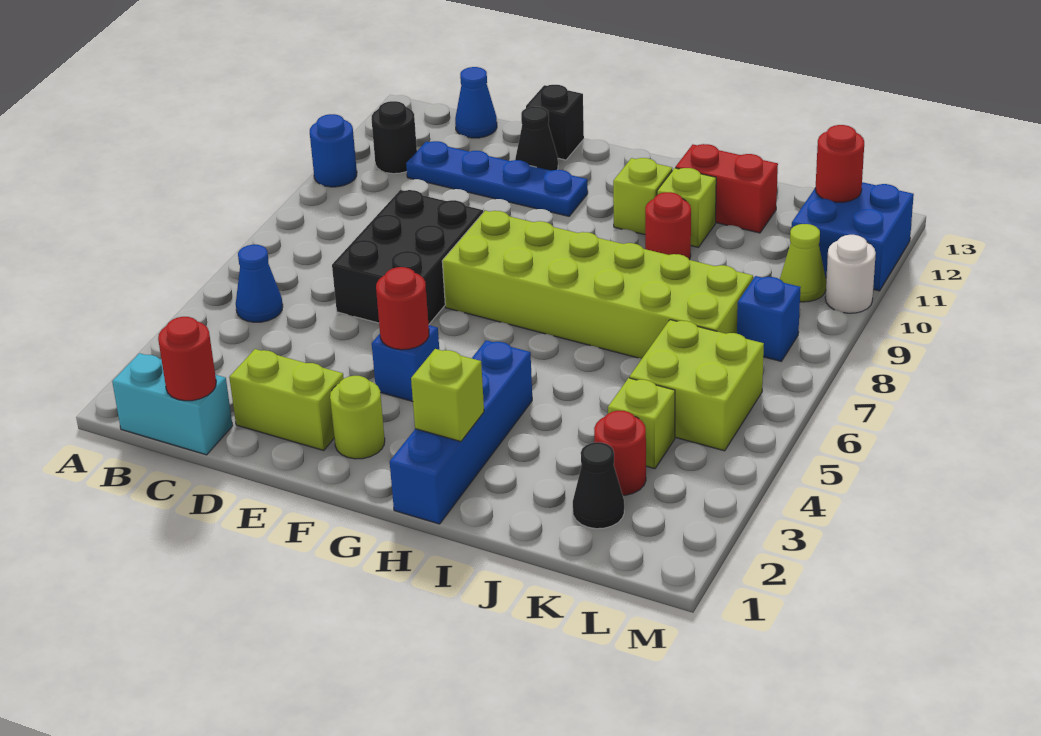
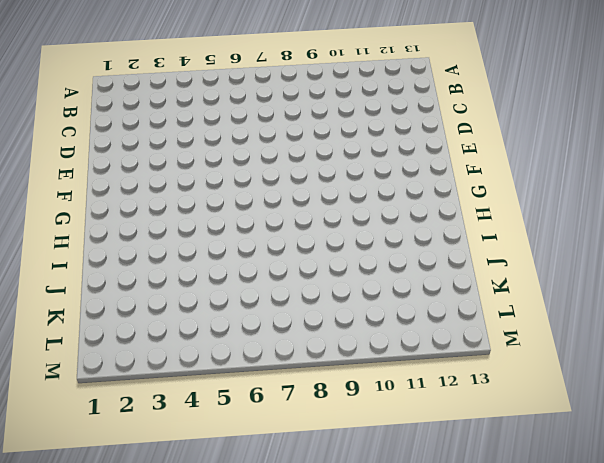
none -> blue 1x1 round brick [310,114,357,187]
none -> cyan 1x2 brick [112,353,233,455]
none -> blue 1x1 cone [236,245,283,322]
none -> black 1x1 round brick [371,101,417,174]

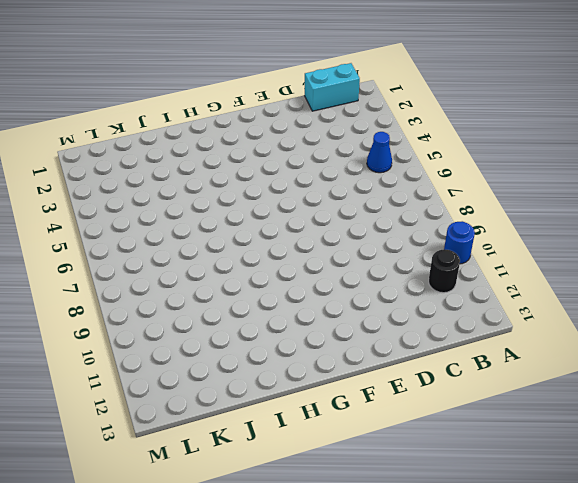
none -> blue 1x4 plate [406,141,588,216]
none -> blue 1x1 cone [455,67,497,138]
none -> lime 1x2 brick [229,349,344,451]
none -> black 2x3 brick [332,190,483,325]

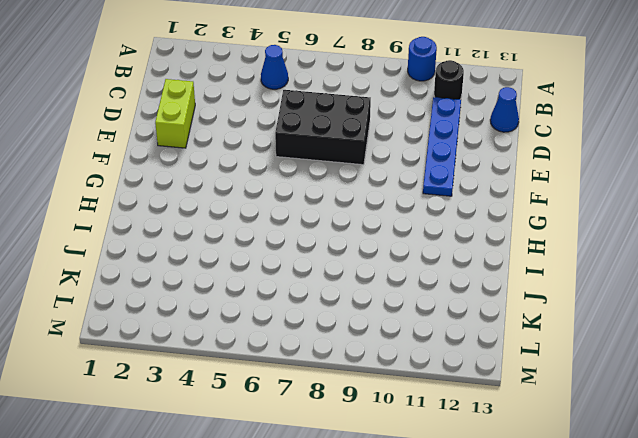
none -> cyan 1x2 brick [112,353,233,455]
none -> black 1x1 cone [515,106,558,171]
none -> black 1x1 brick [526,85,584,160]
none -> lime 1x1 round brick [330,376,385,459]

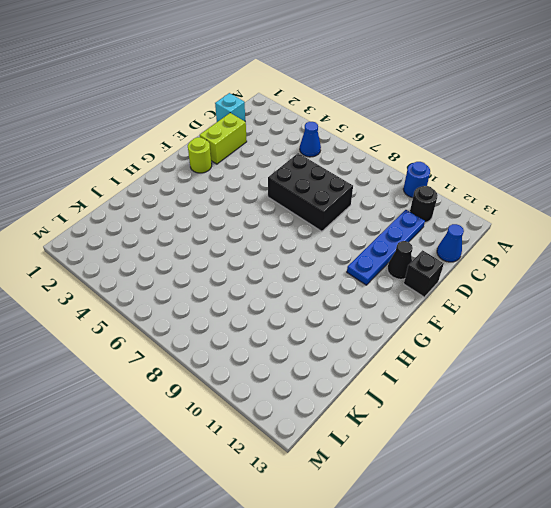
cyan 1x1 brick [215,93,245,122] -> cyan 1x2 brick [112,353,233,455]
none -> blue 1x1 brick [372,325,439,401]
none -> lime 2x6 brick [442,211,753,359]
none -> blue 1x4 brick [390,340,532,524]
none -> lime 1x1 brick [613,158,672,235]

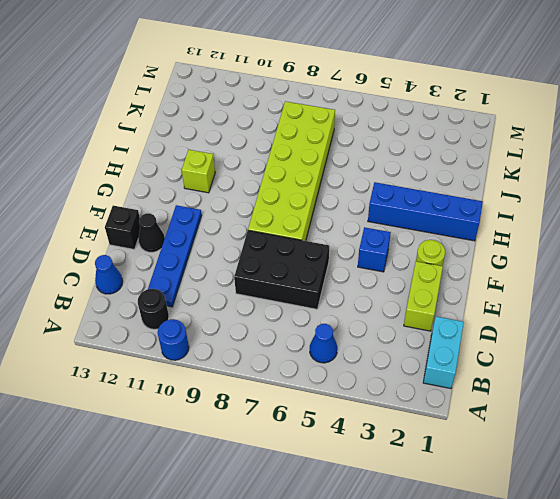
none -> red 1x1 round brick [645,192,691,260]
none -> lime 1x1 brick [657,168,716,247]
none -> red 1x2 brick [675,144,778,233]
none -> black 1x1 cone [573,442,624,529]

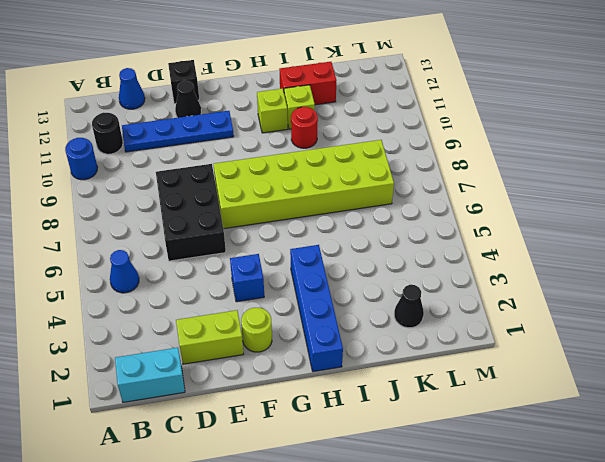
none -> red 1x1 round brick [594,411,646,495]
none -> lime 1x1 brick [608,378,675,469]
none -> lime 2x2 brick [629,320,764,451]
none -> blue 1x1 brick [737,276,801,361]

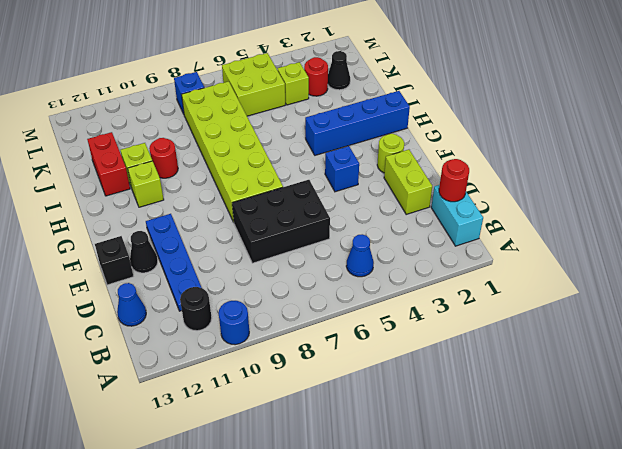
none -> lime 1x1 cone [780,224,826,302]
none -> blue 2x2 brick [792,182,914,291]
none -> white 1x1 round brick [825,235,876,313]
none -> red 1x1 round brick [376,267,429,350]

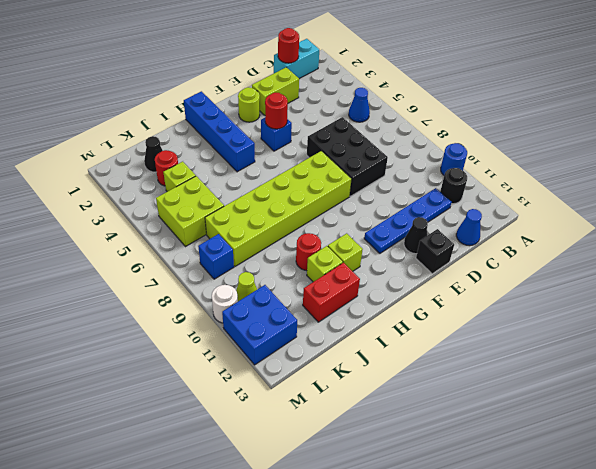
none -> lime 1x1 brick [411,349,484,442]
none -> red 1x1 round brick [815,125,864,202]

